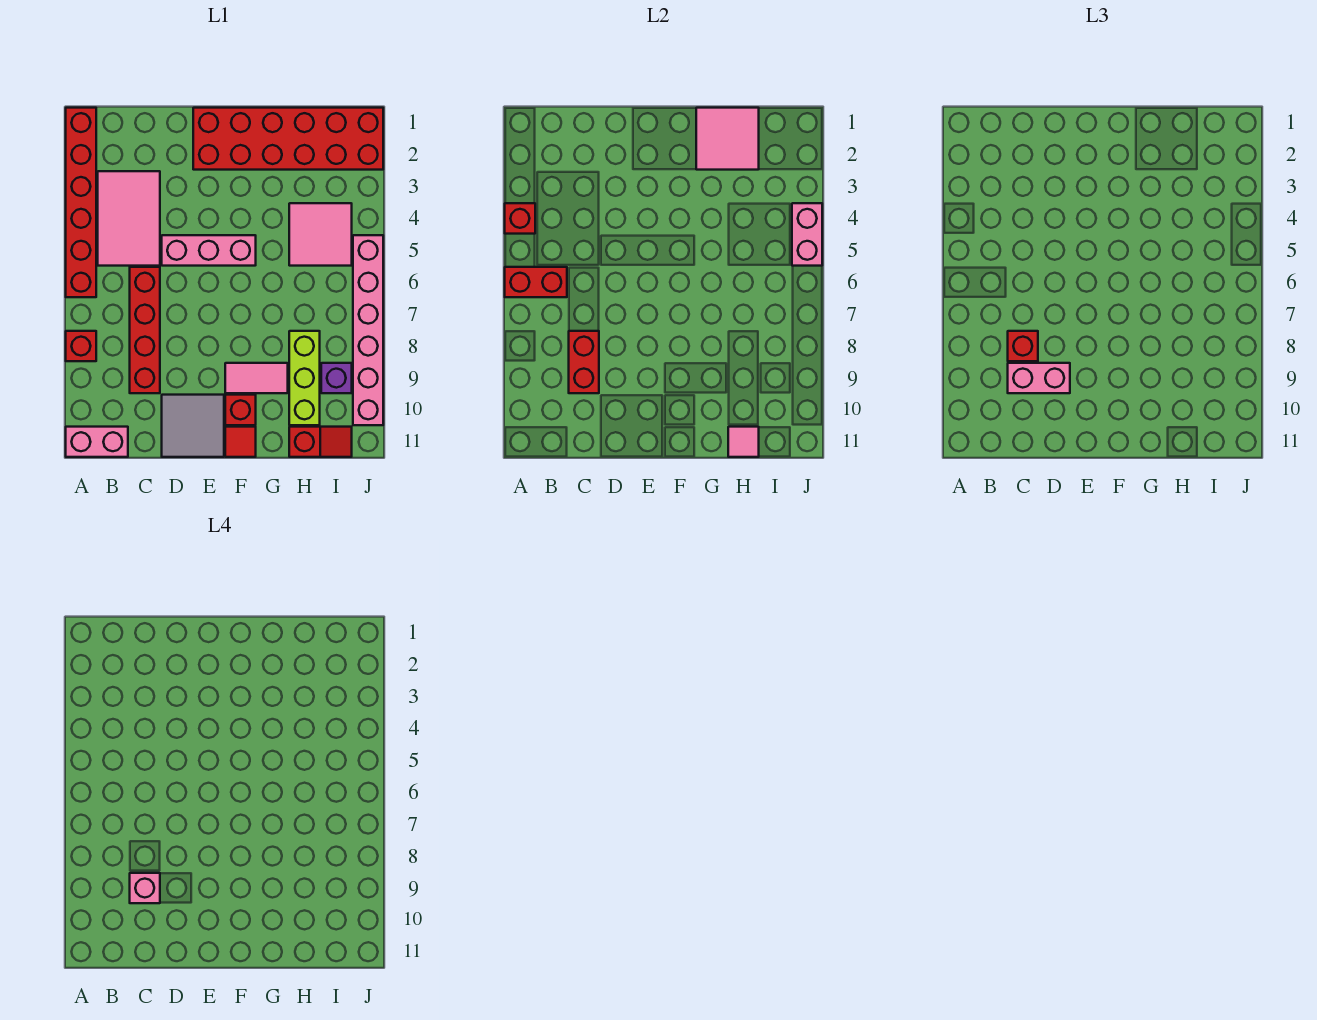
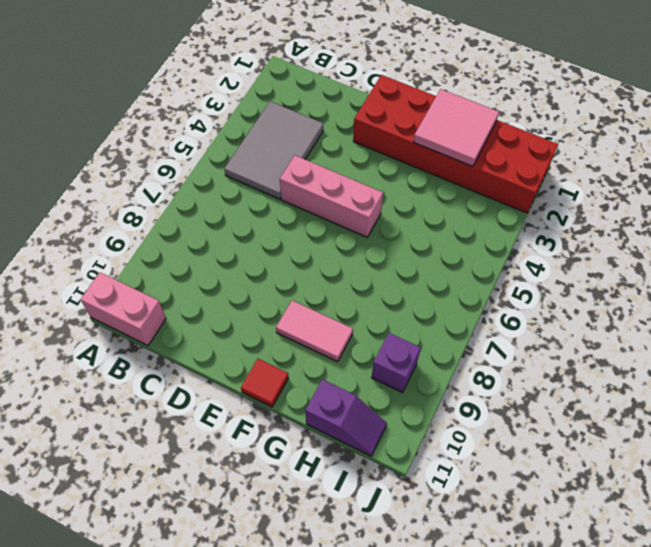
grey 2x3 tile [224,102,323,199] -> pink 2x3 tile [98,171,160,266]
purple 1x2 slope [305,379,387,456] -> red 1x2 slope [289,427,352,457]
none -> red 1x6 brick [66,108,96,297]
none -> red 1x1 brick [66,331,96,361]
none -> red 1x4 brick [130,267,160,393]

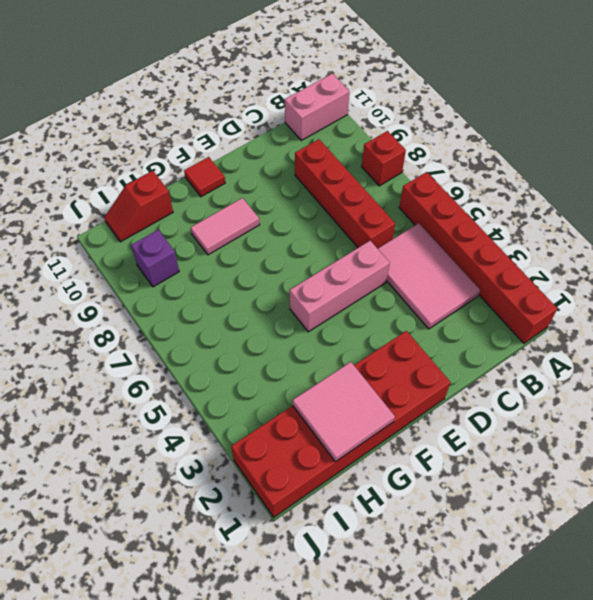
none -> grey 2x2 tile [162,395,224,457]
none -> red 1x1 brick [225,395,256,425]
none -> pink 2x2 tile [289,203,352,266]

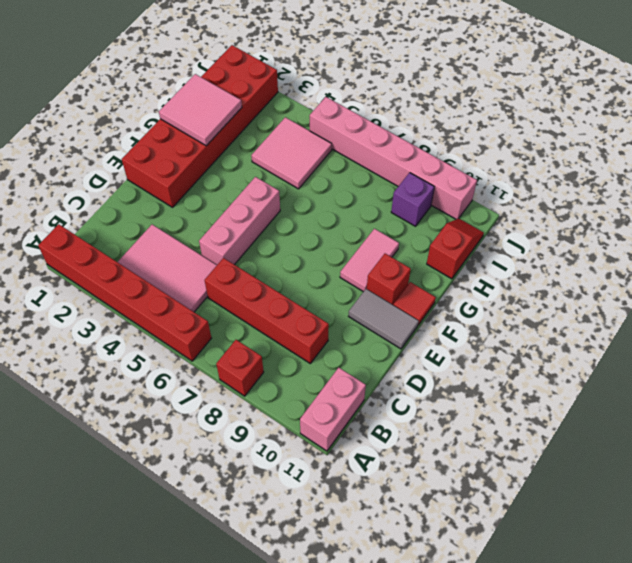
grey 1x2 tile [349,289,419,349] -> grey 2x2 tile [162,395,224,457]
none -> lime 1x3 brick [289,331,320,425]
none -> red 1x1 brick [505,203,535,234]
none -> red 1x2 brick [505,267,567,297]

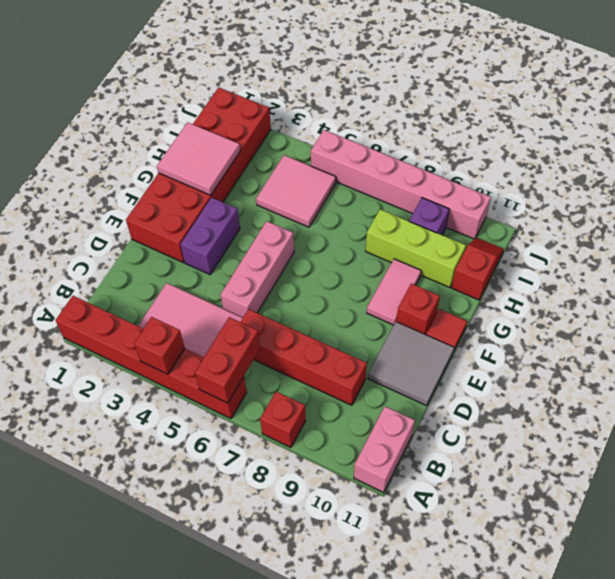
purple 1x2 brick [180,198,240,274] -> none
none -> red 1x2 brick [569,331,599,393]
none -> pink 1x1 tile [728,427,759,457]
none -> pink 1x2 brick [792,203,822,266]

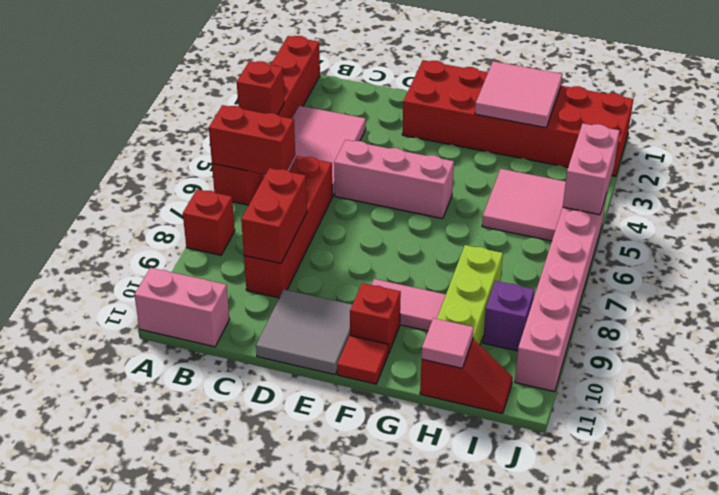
none -> red 1x1 brick [1008,331,1038,361]
none -> pink 1x2 brick [1008,363,1070,393]
none -> pink 1x1 brick [130,873,160,903]

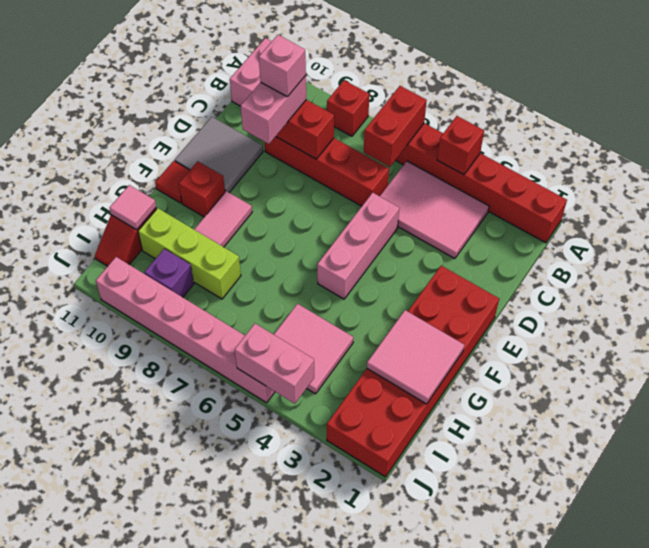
none -> red 1x1 brick [1008,331,1038,361]

